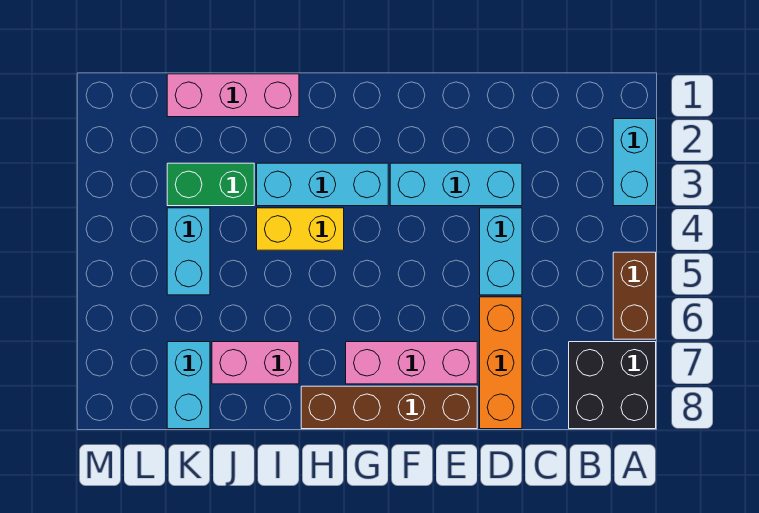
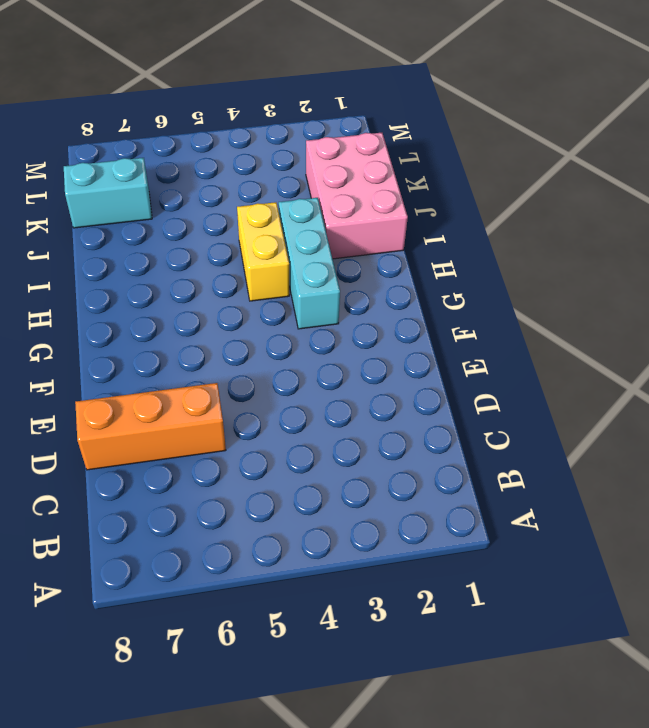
pink 2x3 brick [306,133,408,259] -> pink 1x3 brick [167,74,299,117]
none -> cyan 1x2 brick [613,119,656,206]
none -> brown 1x2 brick [613,252,656,339]
none -> black 2x2 brick [569,342,656,429]

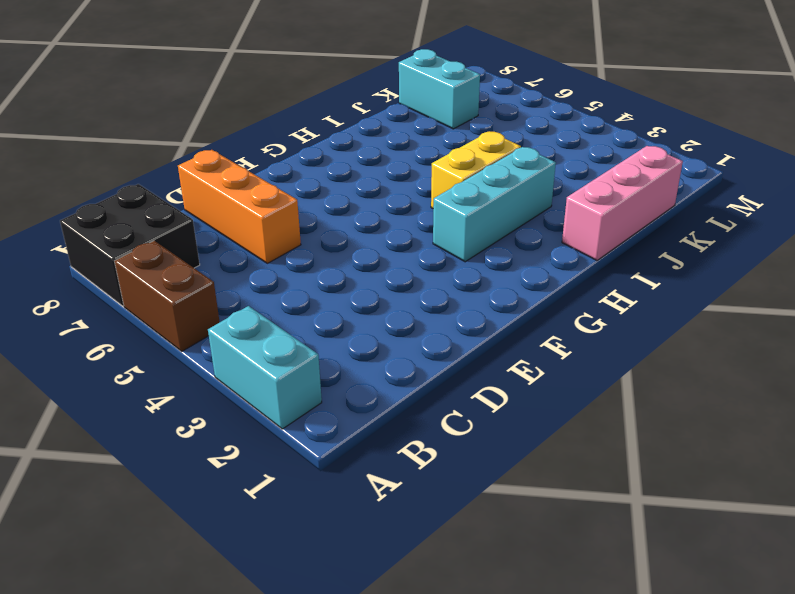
none -> cyan 1x3 brick [390,163,522,206]
none -> cyan 1x2 brick [480,208,522,295]
none -> pink 1x3 brick [346,342,477,384]

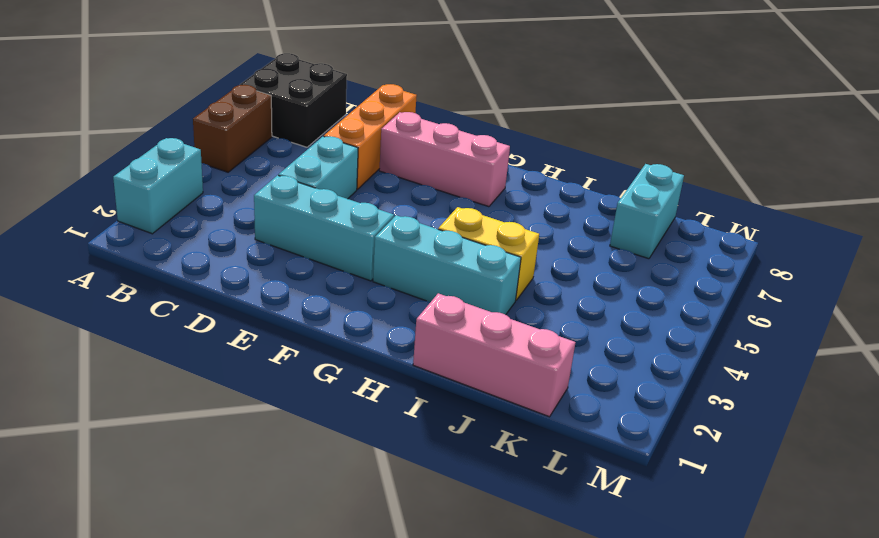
none -> brown 1x4 brick [301,386,477,429]
none -> pink 1x2 brick [212,342,299,384]
none -> green 1x2 brick [167,163,254,206]

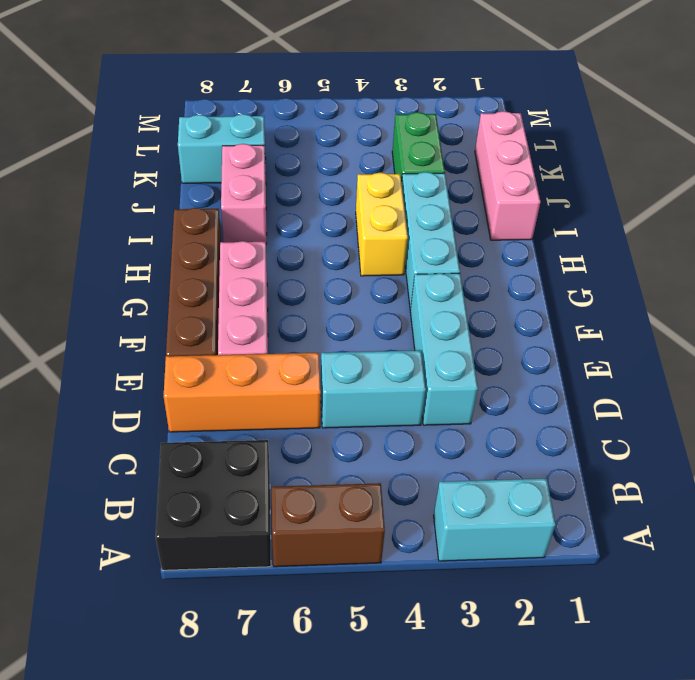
none -> cyan 1x2 brick [167,208,210,295]

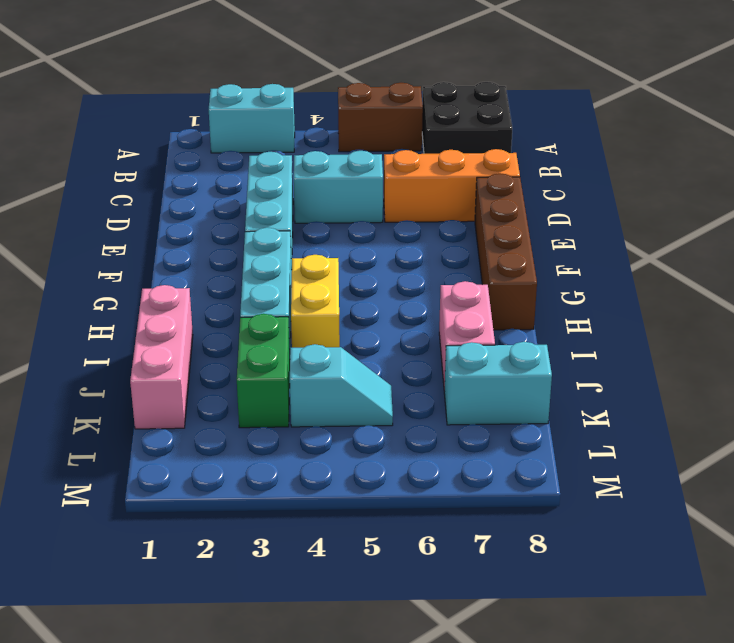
cyan 1x2 slope [290,344,393,427] -> cyan 1x2 brick [167,208,210,295]
none -> pink 1x3 brick [346,342,477,384]

